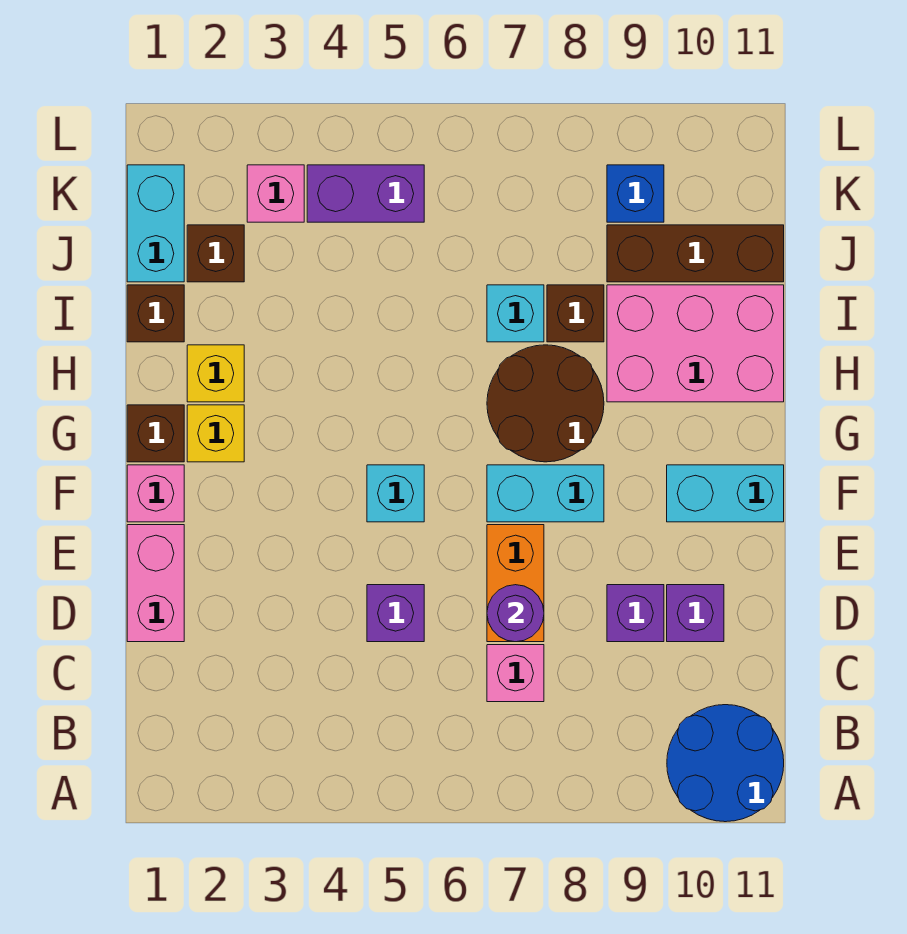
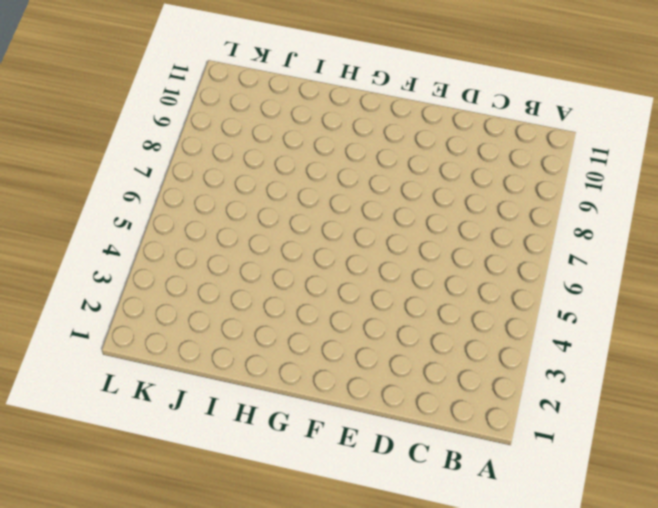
none -> blue 2x2 round brick [667,705,784,822]
none -> pink 1x1 brick [487,645,544,702]
none -> pink 1x2 brick [127,525,184,642]

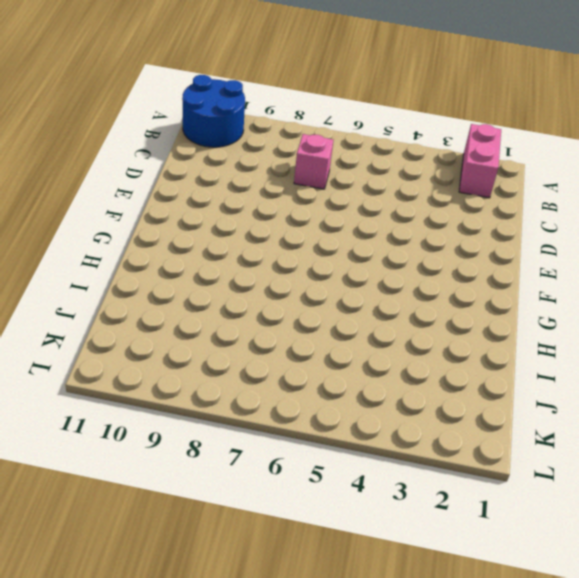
pink 1x2 brick [459,124,501,198] -> pink 1x2 brick moved to [127,525,184,642]
none -> purple 1x1 brick [367,585,424,642]
none -> orange 1x2 brick [487,525,544,642]
none -> purple 1x1 brick [607,585,664,642]

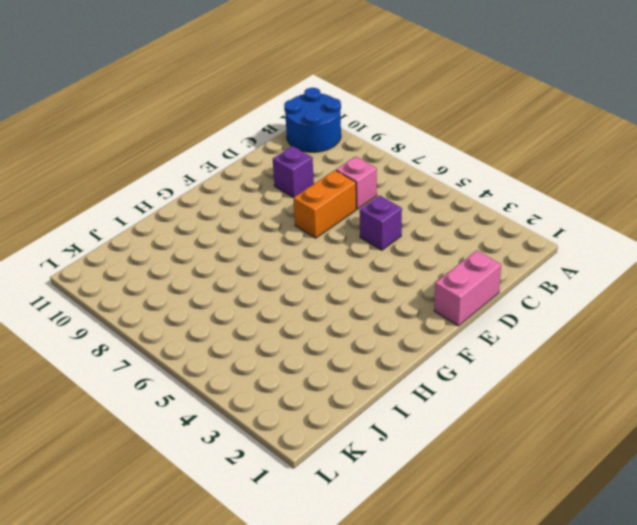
none -> purple 1x1 brick [667,585,724,642]
none -> pink 1x1 brick [127,465,184,522]
none -> cyan 1x1 brick [367,465,424,522]

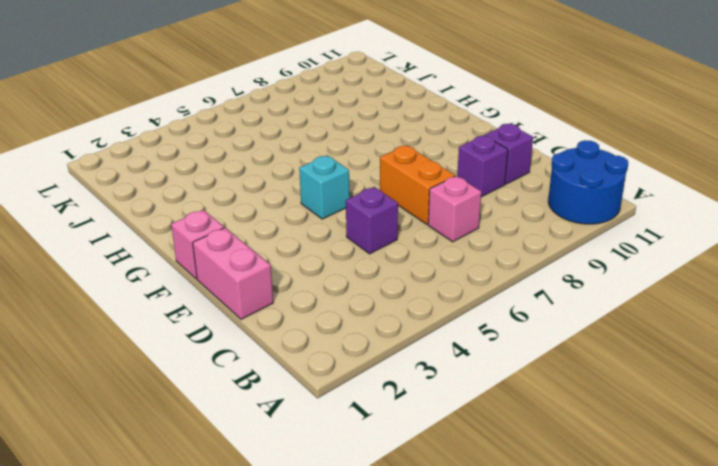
none -> cyan 1x2 brick [487,465,604,522]
none -> cyan 1x2 brick [667,465,784,522]
none -> brown 1x1 brick [127,405,184,462]

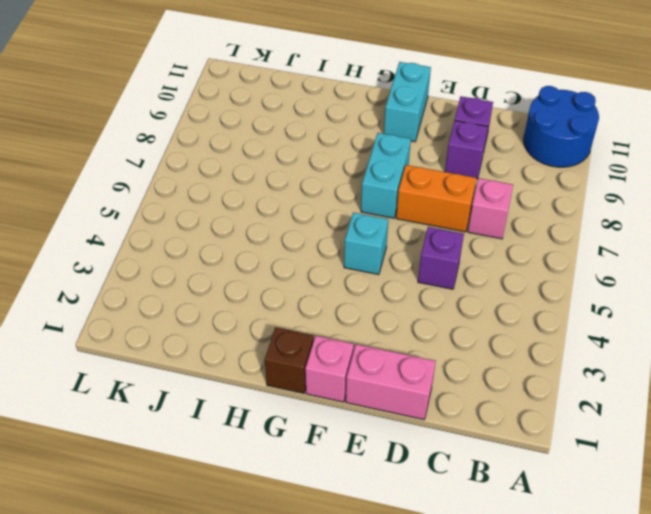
none -> yellow 1x1 brick [187,405,244,462]
none -> brown 2x2 round brick [487,345,604,462]
none -> yellow 1x1 brick [187,345,244,402]

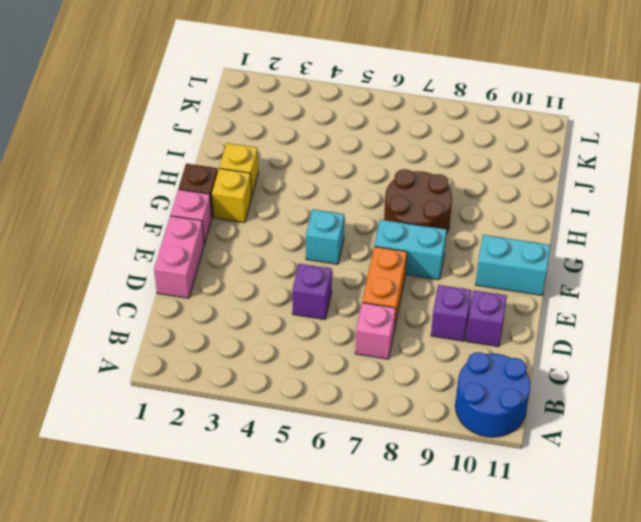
none -> pink 2x3 brick [607,285,784,402]
none -> brown 1x1 brick [127,285,184,342]
none -> cyan 1x1 brick [487,285,544,342]

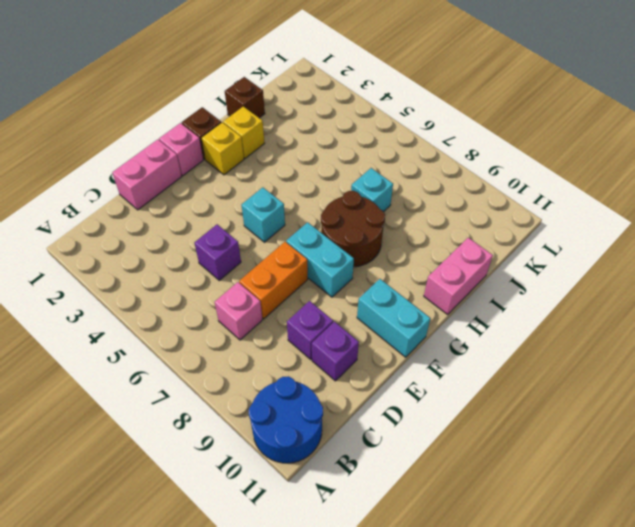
pink 1x2 brick [424,238,493,314] -> pink 2x3 brick [607,285,784,402]
none -> brown 1x1 brick [547,285,604,342]
none -> cyan 1x2 brick [127,165,184,282]
none -> brown 1x1 brick [187,225,244,282]

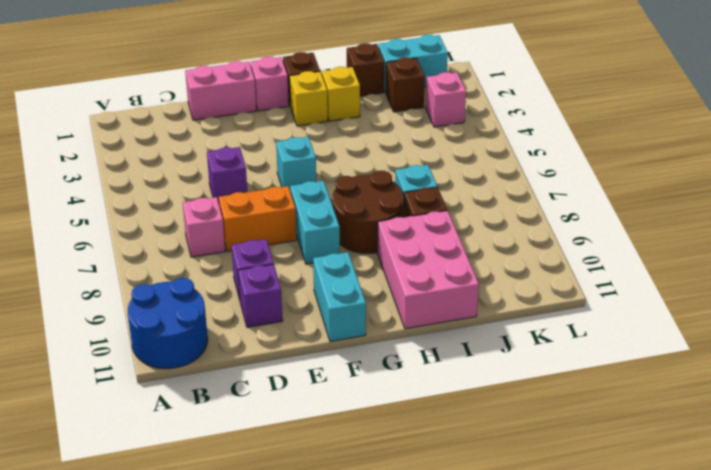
none -> brown 1x3 brick [607,225,784,282]
none -> purple 1x2 brick [307,165,424,222]
none -> blue 1x1 brick [607,165,664,222]

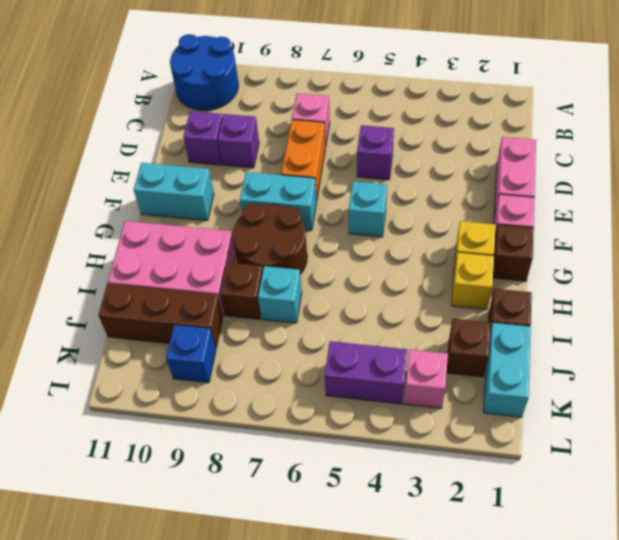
none -> purple 1x1 round brick [487,585,544,642]

